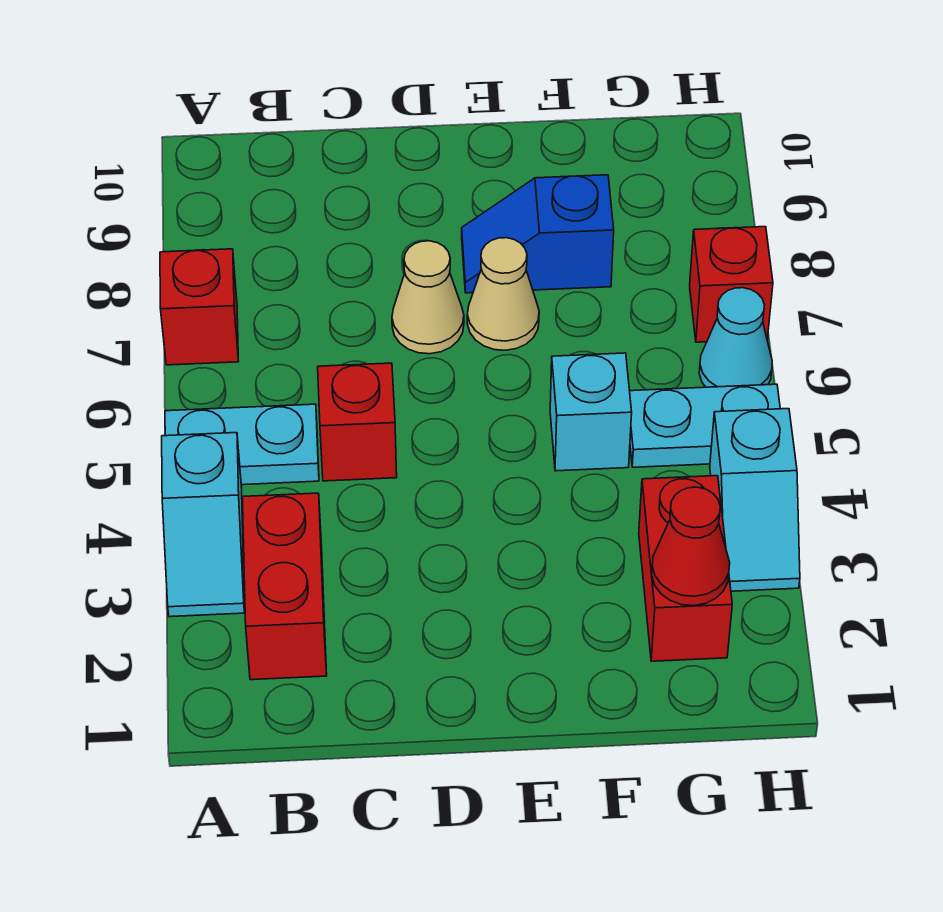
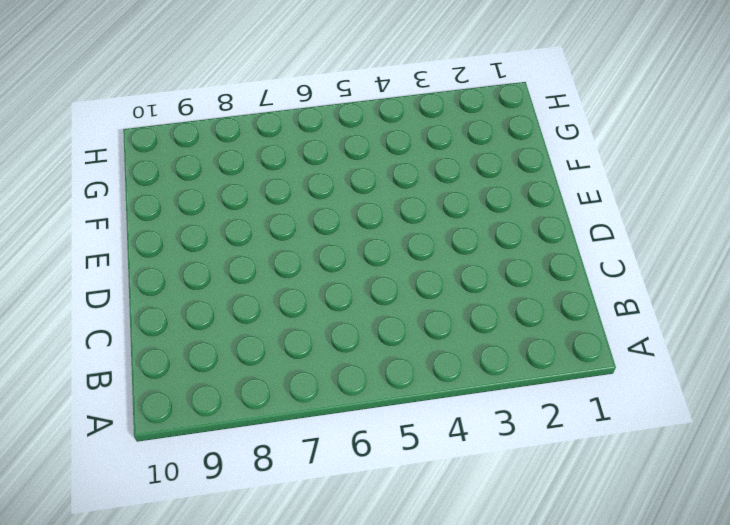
none -> cyan 1x2 slope [162,433,245,617]
none -> cyan 1x2 plate [165,404,319,485]
none -> red 1x1 brick [160,249,239,365]

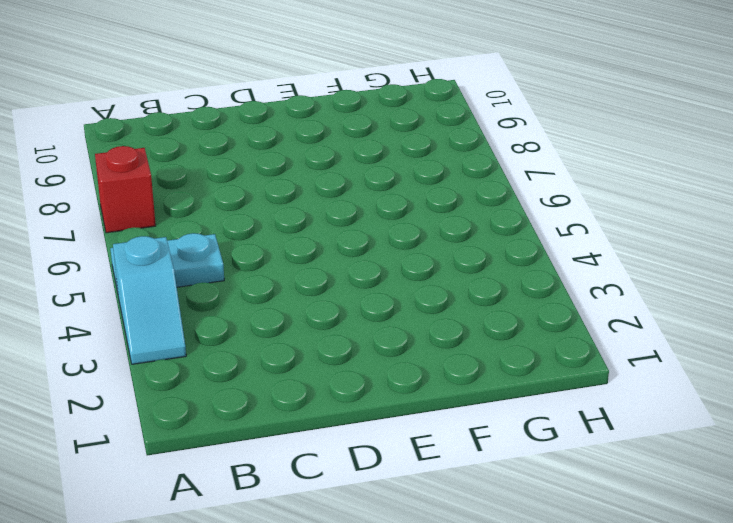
none -> red 1x2 brick [242,493,327,680]
none -> red 1x1 brick [318,363,397,481]
none -> tan 1x1 cone [392,241,464,354]

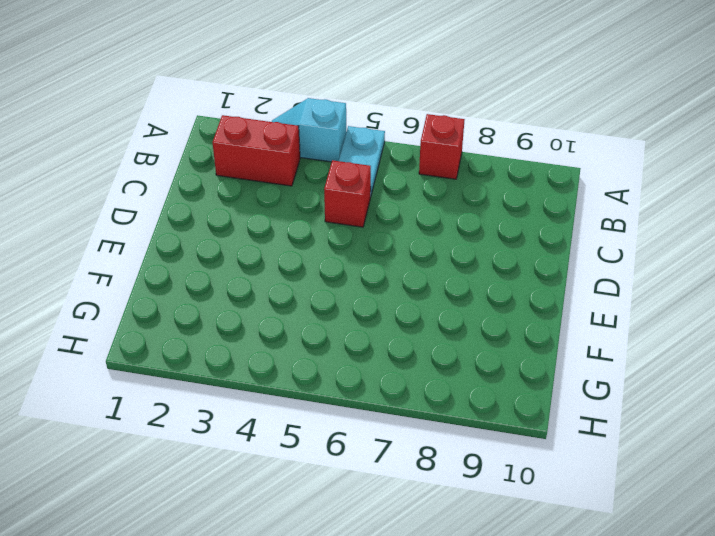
none -> tan 1x1 cone [392,241,464,354]
none -> tan 1x1 cone [467,238,539,350]
none -> blue 1x2 slope [462,175,614,293]

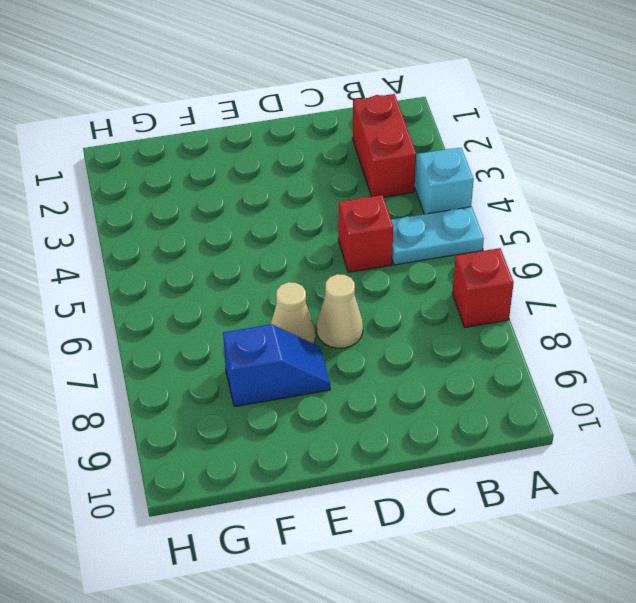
none -> cyan 1x1 brick [550,353,632,471]
none -> red 1x2 brick [639,476,732,661]
none -> cyan 1x2 plate [630,384,780,467]

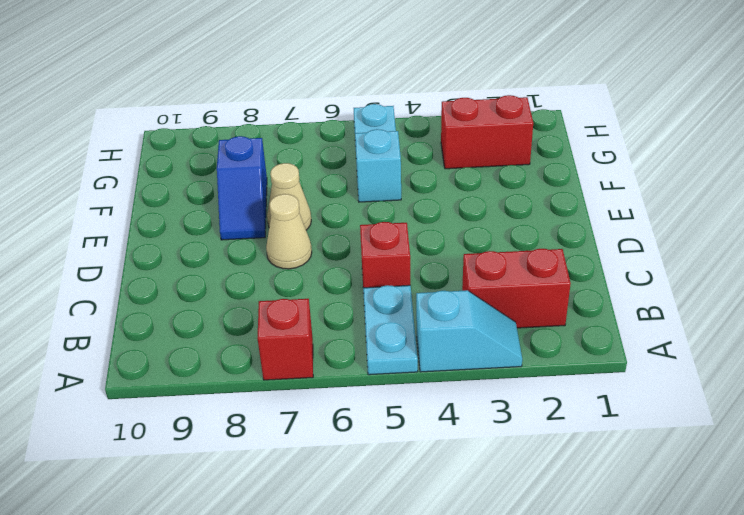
none -> cyan 1x2 slope [710,409,800,591]
none -> cyan 1x1 cone [699,288,772,387]
none -> red 1x1 brick [690,227,773,342]

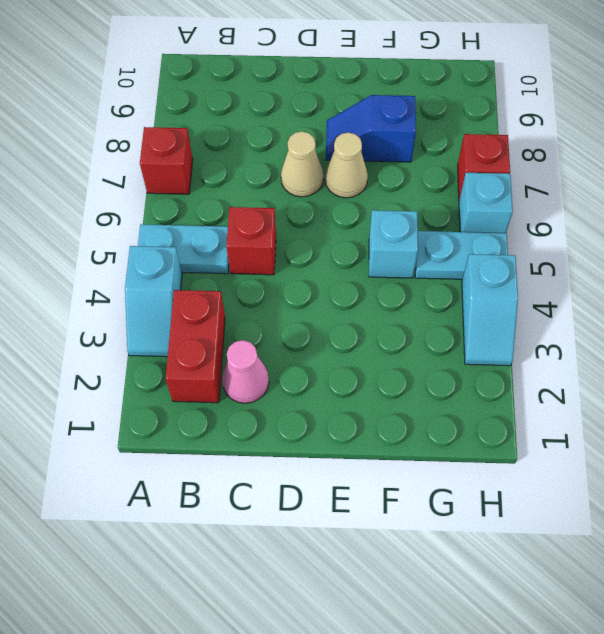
pink 1x1 cone [222,340,269,403] -> none
cyan 1x1 brick [459,173,513,233] -> cyan 1x1 cone [699,288,772,387]
none -> red 1x2 brick [639,476,732,661]
none -> red 1x1 cone [652,487,730,606]

